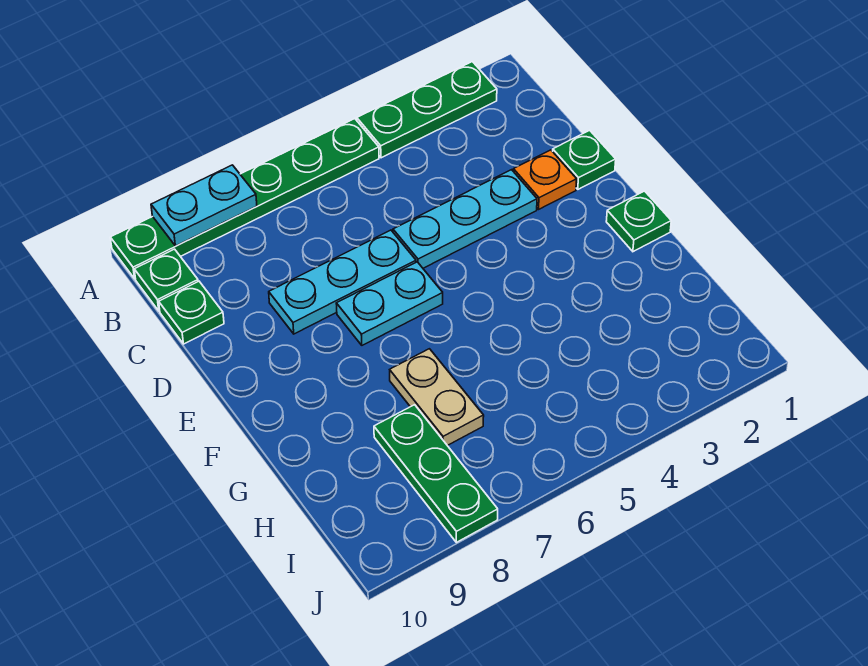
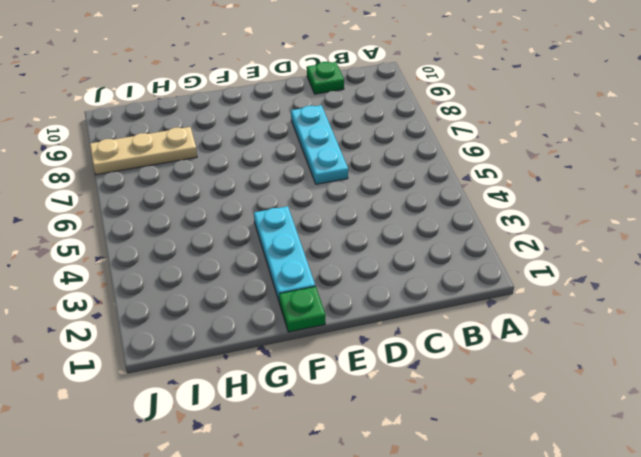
cyan 1x3 plate [254,206,315,301] -> cyan 1x3 plate moved to [393,170,537,268]
tan 1x3 plate [90,127,197,175] -> green 1x3 plate [374,405,498,542]
none -> green 1x3 plate [357,62,497,158]
none -> green 1x6 plate [110,119,379,279]
none -> green 1x1 plate [134,249,198,311]

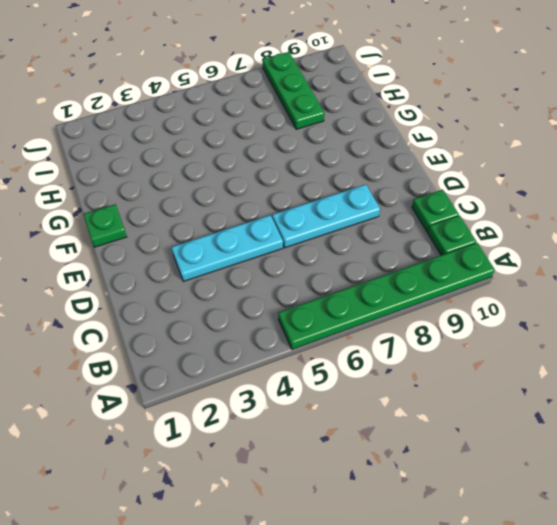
none -> green 1x3 plate [357,62,497,158]
none -> green 1x1 plate [553,130,616,189]
none -> orange 1x1 plate [513,150,577,209]

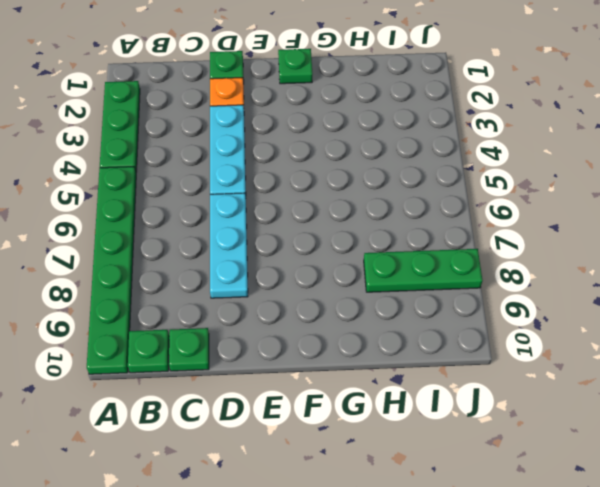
none -> cyan 1x2 plate [336,262,443,345]
none -> tan 1x2 plate [390,349,484,446]
none -> cyan 1x2 plate [151,165,257,246]

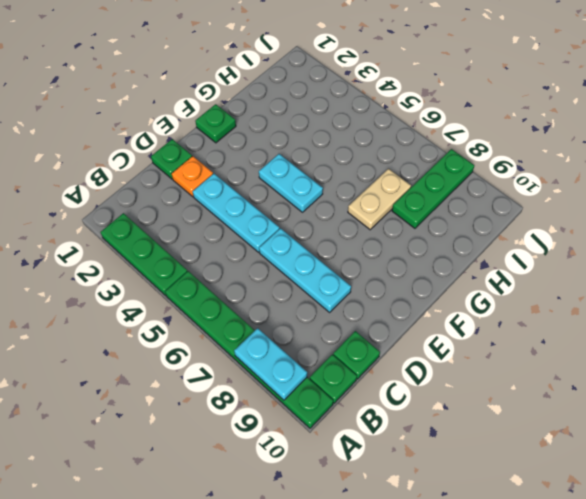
cyan 1x2 plate [259,154,323,212] -> cyan 1x2 plate moved to [336,262,443,345]

